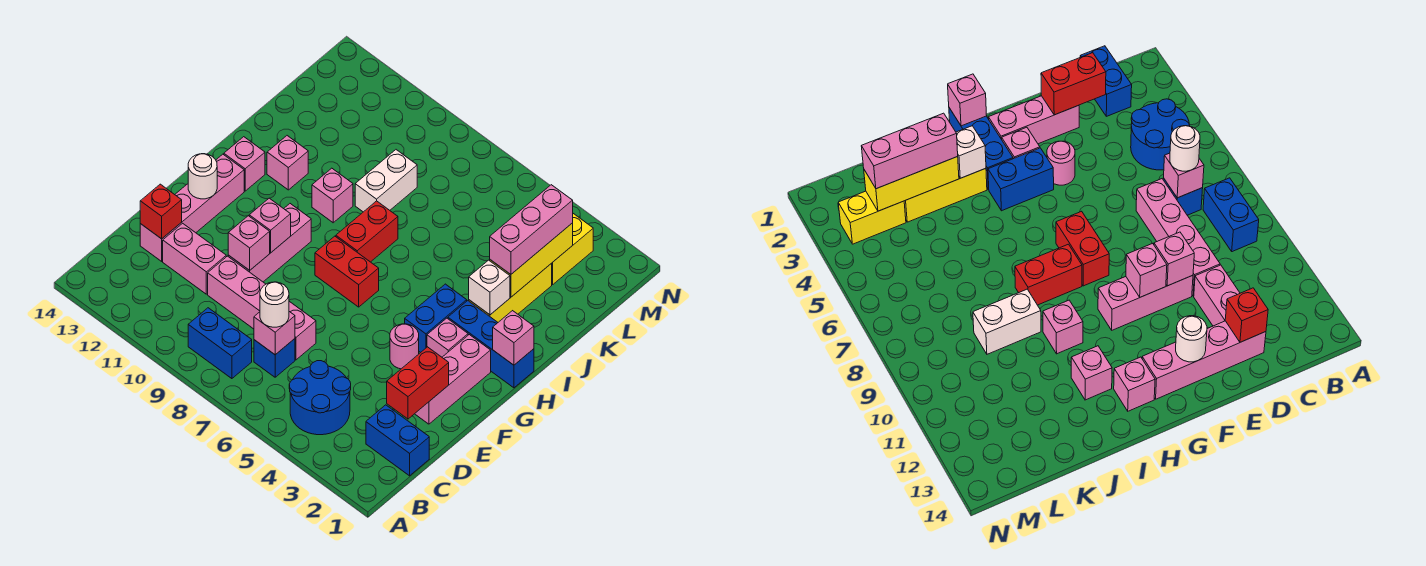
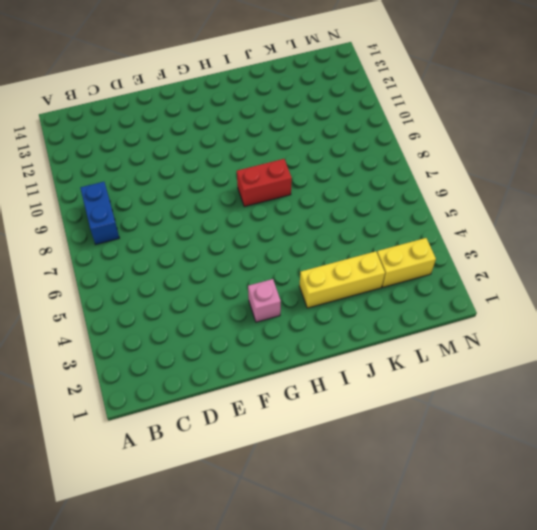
none -> blue 2x2 round brick [289,361,351,435]
none -> blue 1x2 brick [366,405,429,476]
none -> blue 1x1 brick [254,339,295,377]
none -> pink 1x4 brick [208,256,316,360]

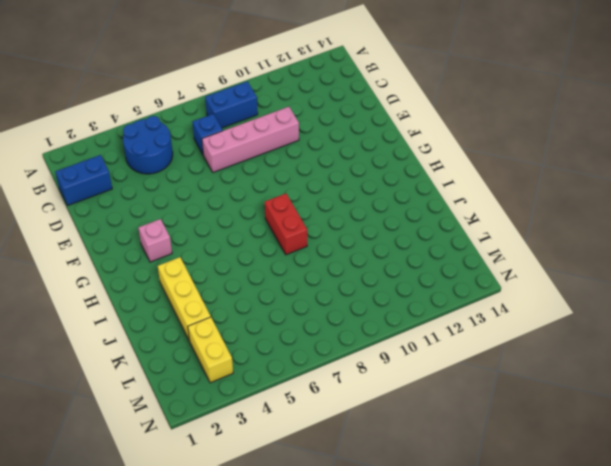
none -> pink 1x2 brick [163,223,226,294]
none -> pink 1x4 brick [140,154,244,261]
none -> pink 1x3 brick [415,335,491,424]
none -> pink 1x3 brick [228,204,311,282]

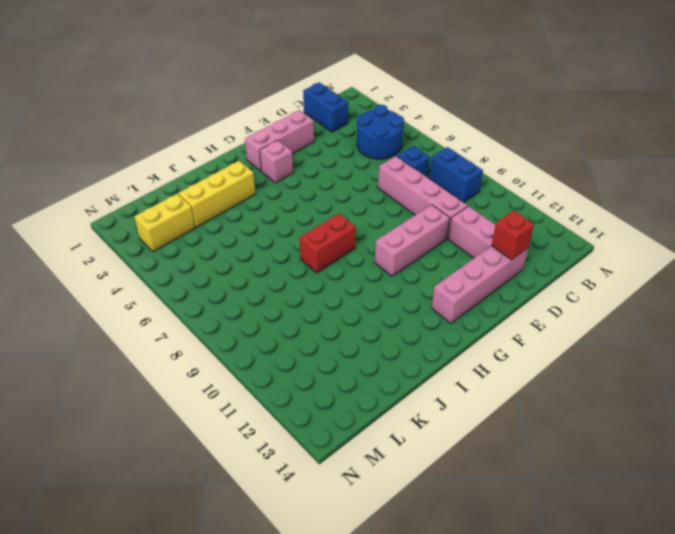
none -> pink 1x1 round brick [390,324,419,369]
none -> blue 1x2 brick [405,284,467,353]
none -> red 1x2 brick [315,236,379,307]
none -> blue 1x3 brick [448,301,534,388]

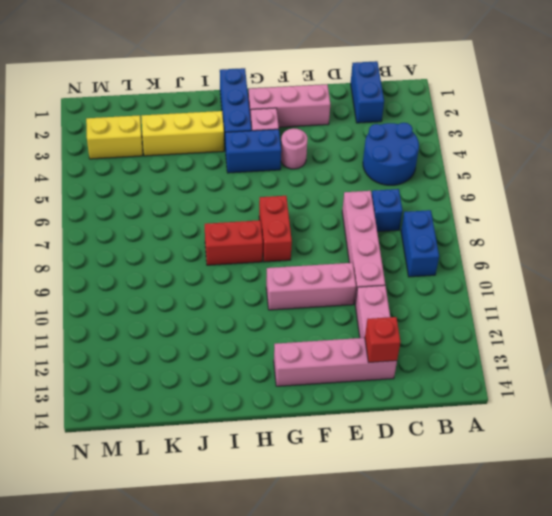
none -> pink 1x1 brick [224,137,265,191]
none -> pink 1x1 brick [312,168,353,223]
none -> pink 1x1 brick [267,136,308,190]
none -> white 1x2 brick [355,150,417,212]

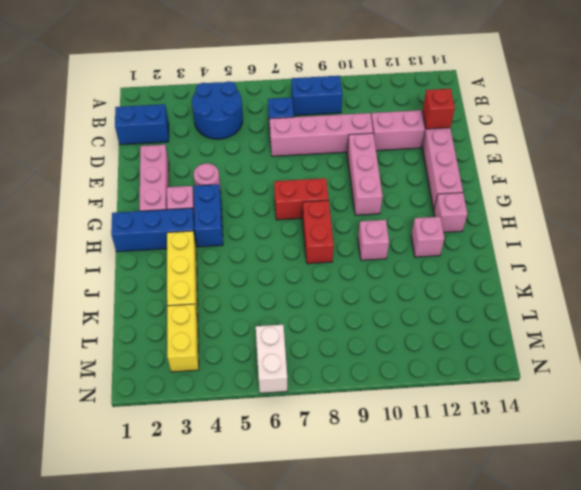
white 1x2 brick [256,325,287,393] -> white 1x2 brick moved to [355,150,417,212]
none -> pink 1x1 brick [254,312,295,355]
none -> red 1x2 brick [387,347,449,419]
none -> pink 1x1 brick [228,216,270,270]
none -> pink 1x1 brick [249,198,291,253]

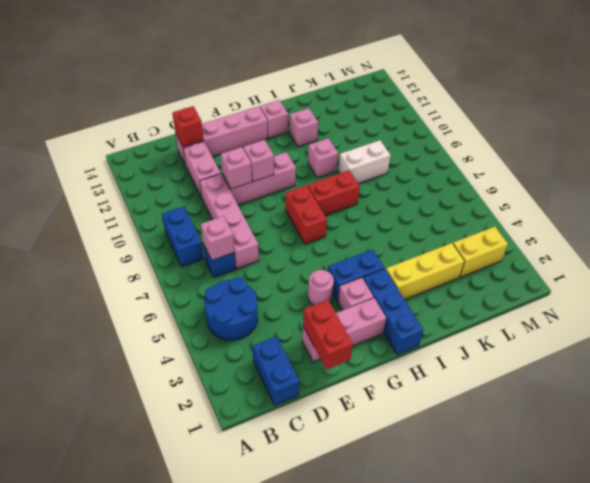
red 1x2 brick [303,300,353,370] -> red 1x2 brick turned to [387,347,449,419]
none -> white 1x1 round brick [188,154,217,199]
none -> pink 1x1 brick [493,311,534,365]
none -> white 1x1 brick [469,260,510,315]
none -> yellow 1x3 brick [489,223,573,297]

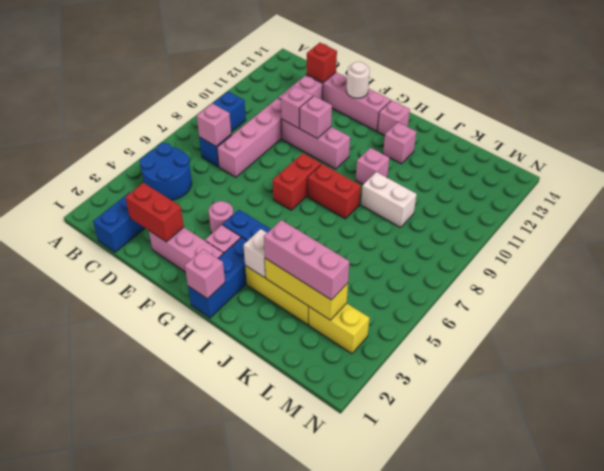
none -> white 1x1 round brick [260,282,289,327]

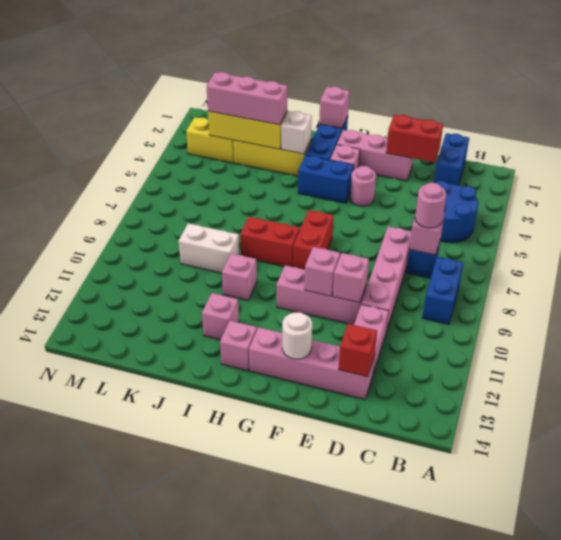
pink 1x1 round brick [415,183,446,228] -> white 1x1 round brick [260,282,289,327]

